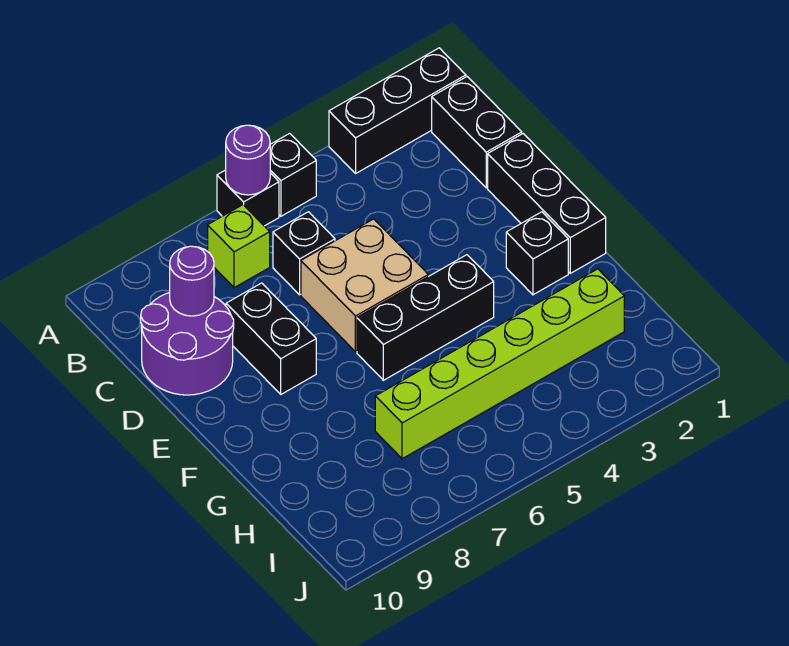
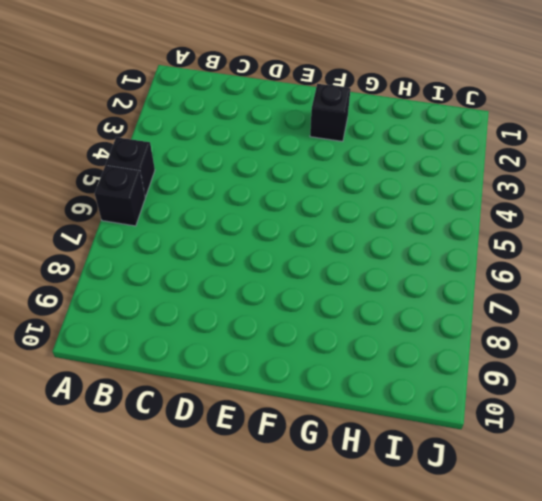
none -> black 1x3 brick [329,48,466,173]
none -> black 1x2 brick [432,77,522,188]
none -> lime 1x1 brick [208,205,270,288]

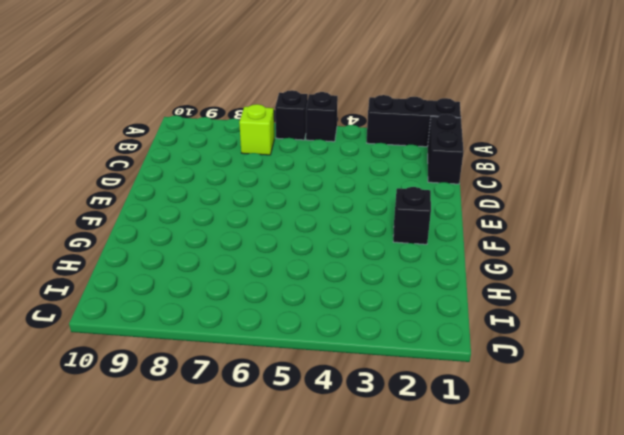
none -> black 1x1 brick [273,212,335,295]
none -> purple 2x2 round brick [141,293,234,395]
none -> black 1x3 brick [488,134,606,273]

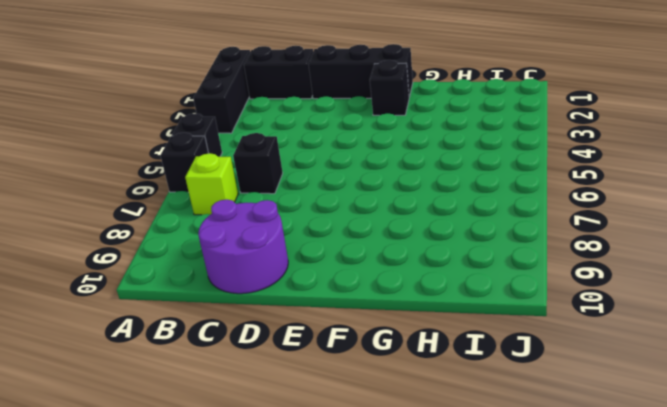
none -> tan 2x2 brick [301,219,428,352]
none -> black 1x2 brick [226,283,316,394]
none -> black 1x3 brick [357,255,494,380]

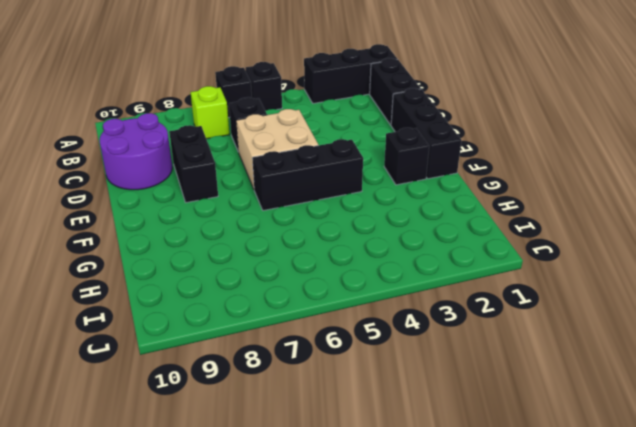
none -> lime 1x6 brick [375,269,624,459]
none -> purple 1x1 round brick [226,125,270,195]
none -> purple 1x1 round brick [170,246,214,316]

